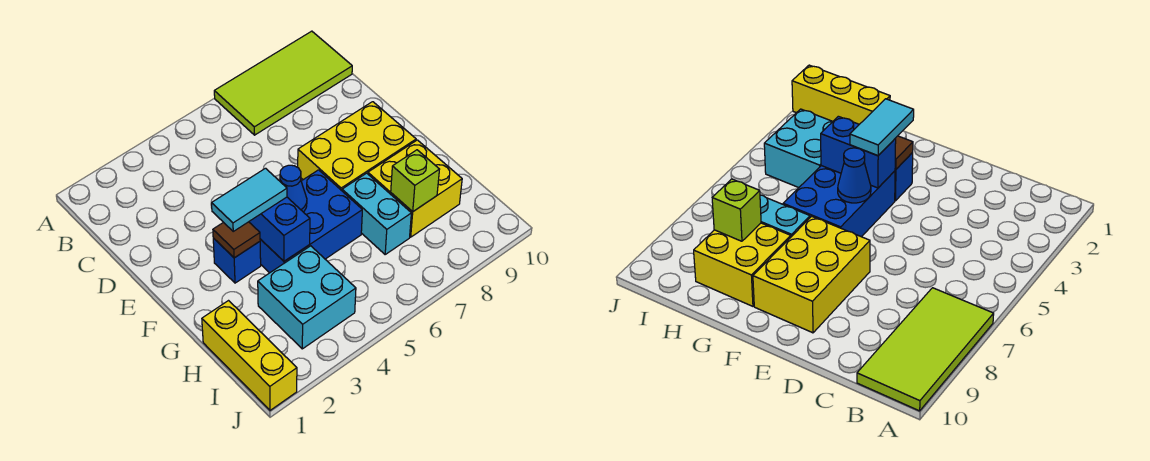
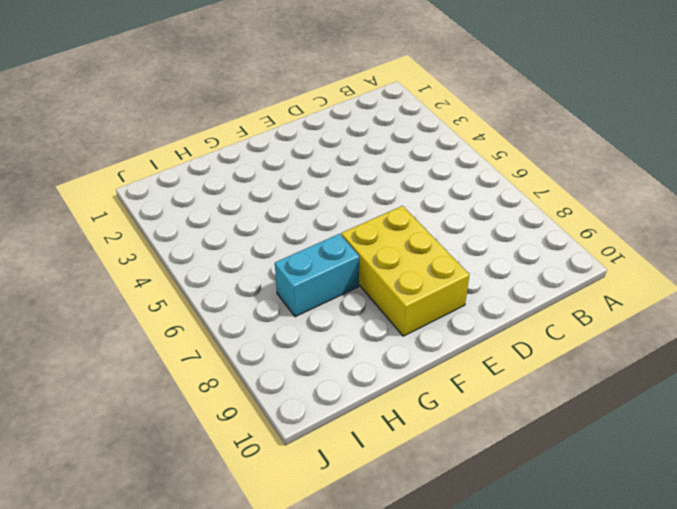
none -> lime 2x4 tile [214,31,352,135]
none -> blue 1x1 brick [213,238,261,283]
none -> blue 2x3 brick [260,170,362,273]

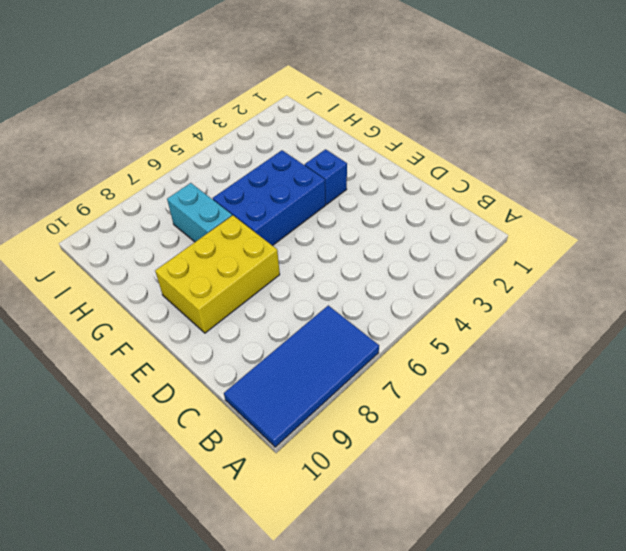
blue 2x4 tile [224,305,379,447] -> lime 2x4 tile [214,31,352,135]
none -> yellow 2x2 brick [368,140,462,237]
none -> yellow 1x3 brick [202,301,297,410]
none -> cyan 2x2 brick [258,246,356,349]

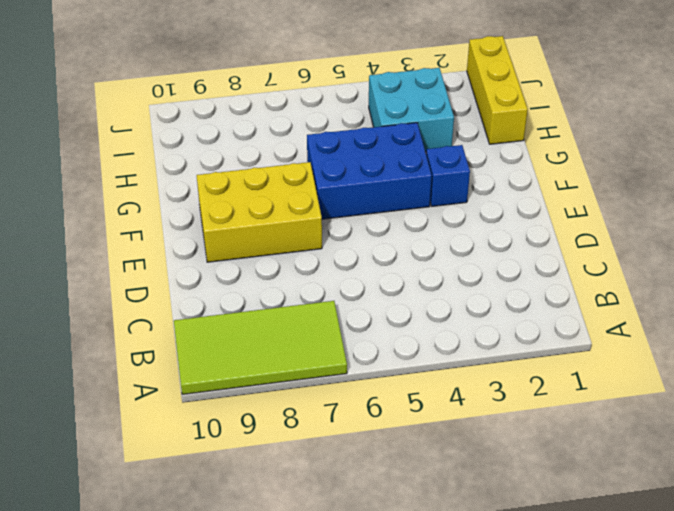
none -> cyan 1x2 brick [342,173,411,254]
none -> yellow 2x2 brick [368,140,462,237]
none -> brown 1x1 tile [213,222,260,258]

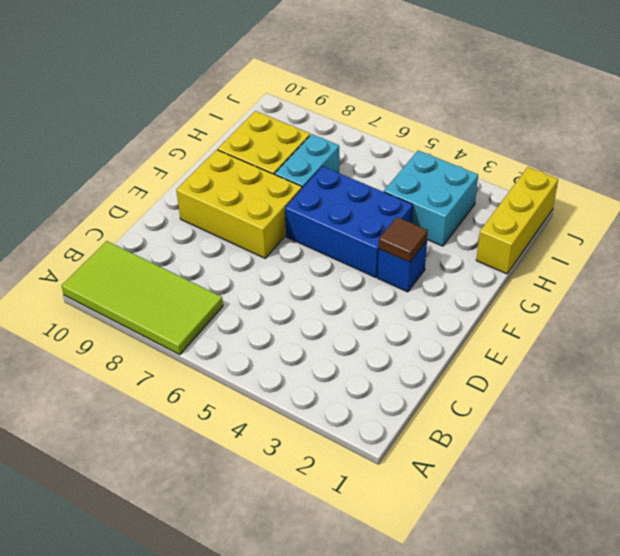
none -> blue 1x2 brick [249,197,310,261]
none -> blue 1x1 cone [280,165,307,212]
none -> lime 1x1 brick [391,150,440,212]

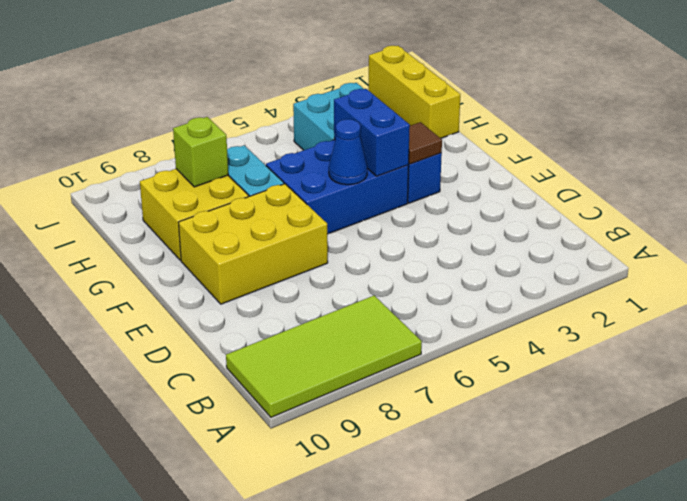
none -> cyan 1x2 tile [212,168,287,231]

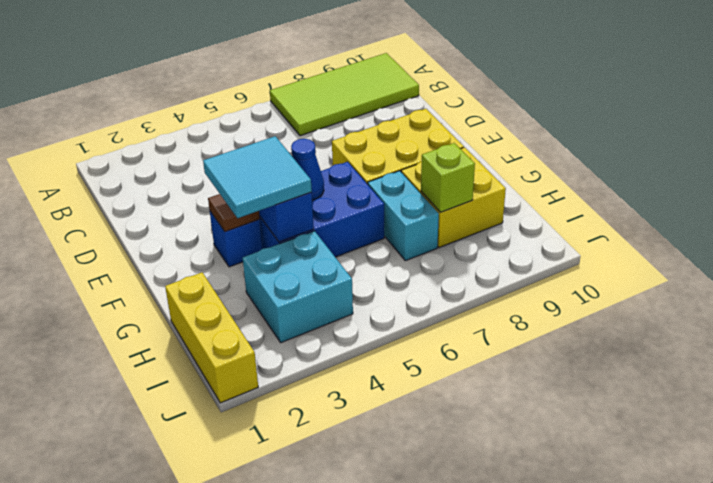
cyan 2x2 tile [203,136,312,218] -> cyan 1x2 tile [212,168,287,231]

